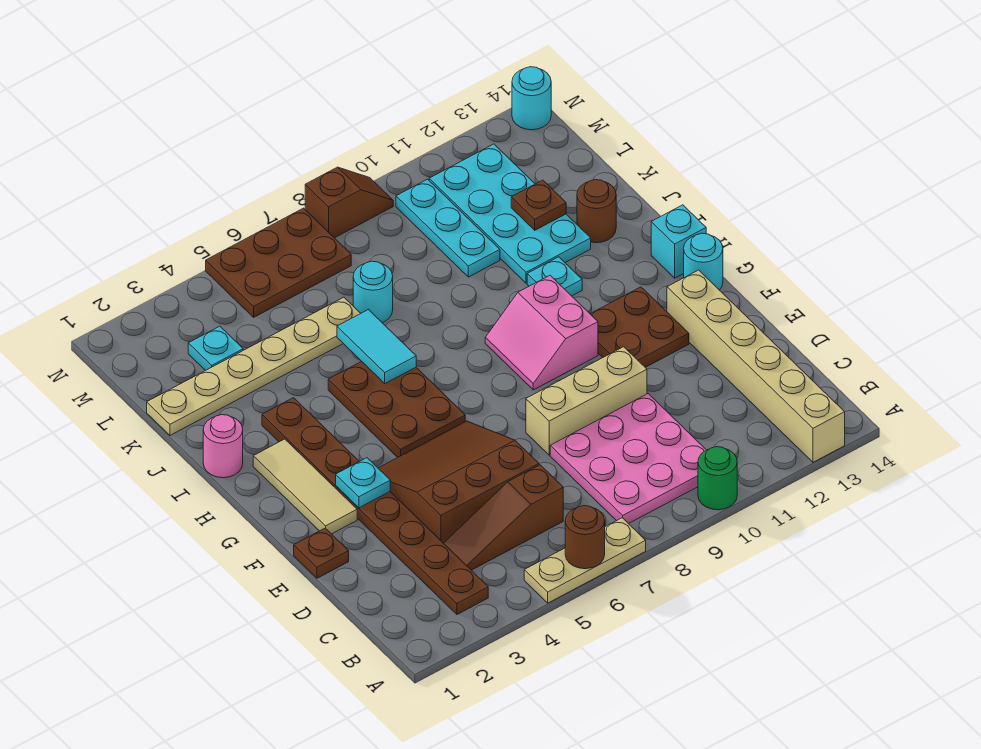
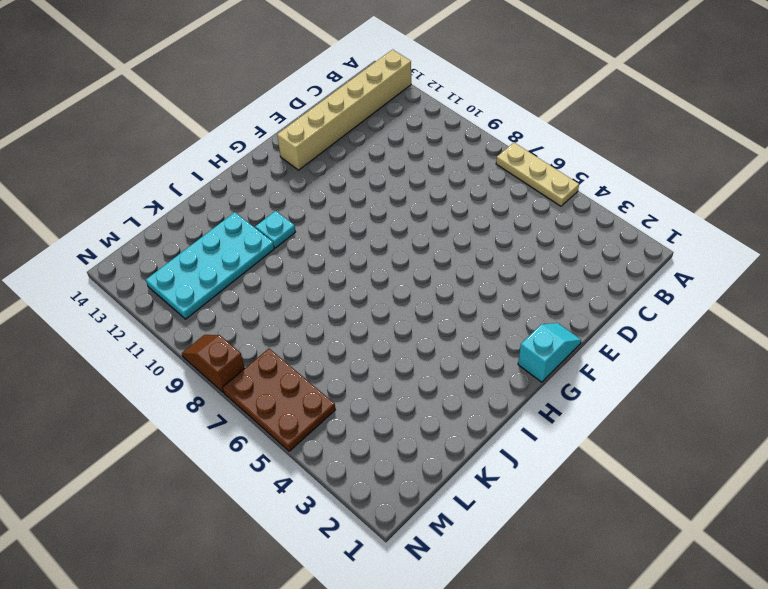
cyan 1x2 slope [518,323,581,382] -> none
none -> green 1x1 round brick [698,447,737,510]
none -> brown 1x8 plate [262,398,488,614]
none -> pink 3x3 plate [550,394,706,524]
none -> brown 1x3 slope [444,465,563,570]

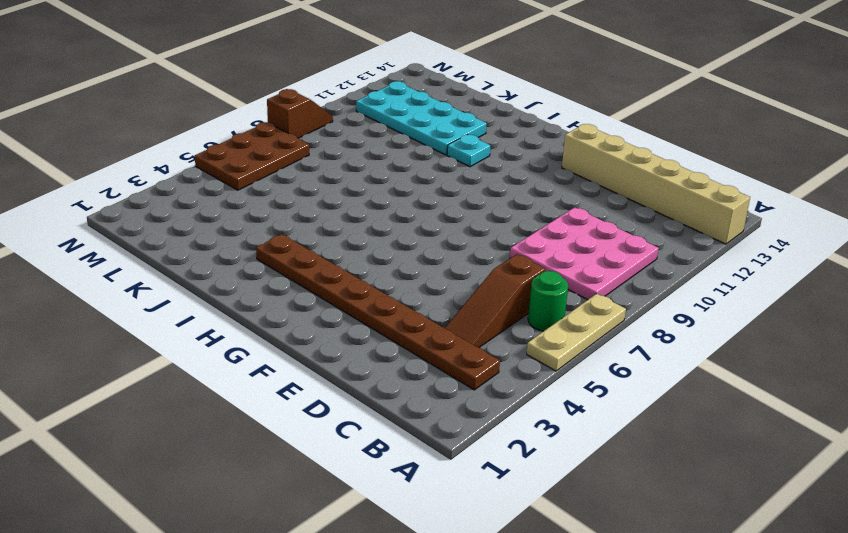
green 1x1 round brick [528,271,568,331] -> green 1x1 round brick moved to [698,447,737,510]
none -> brown 3x3 slope [378,421,539,543]
none -> brown 1x1 plate [294,528,349,578]
none -> tan 1x3 brick [526,347,647,455]
none -> tan 1x3 tile [253,439,357,534]

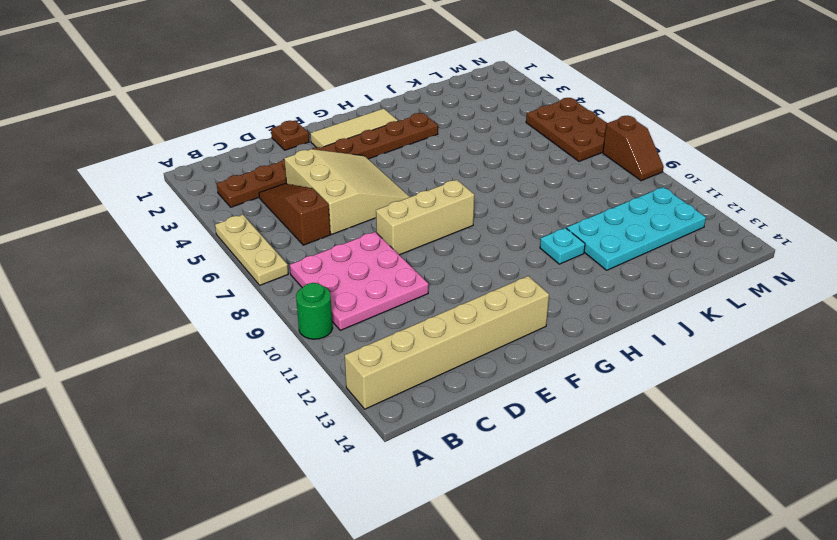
tan 3x3 slope [284,149,409,234] -> brown 3x3 slope [378,421,539,543]
tan 1x3 brick [376,180,474,255] -> tan 1x3 brick turned to [526,347,647,455]
none -> brown 2x2 plate [591,287,689,367]
none -> brown 2x3 plate [328,361,465,457]
none -> pink 2x2 slope [485,275,598,390]
none -> cyan 1x1 round brick [684,233,723,290]

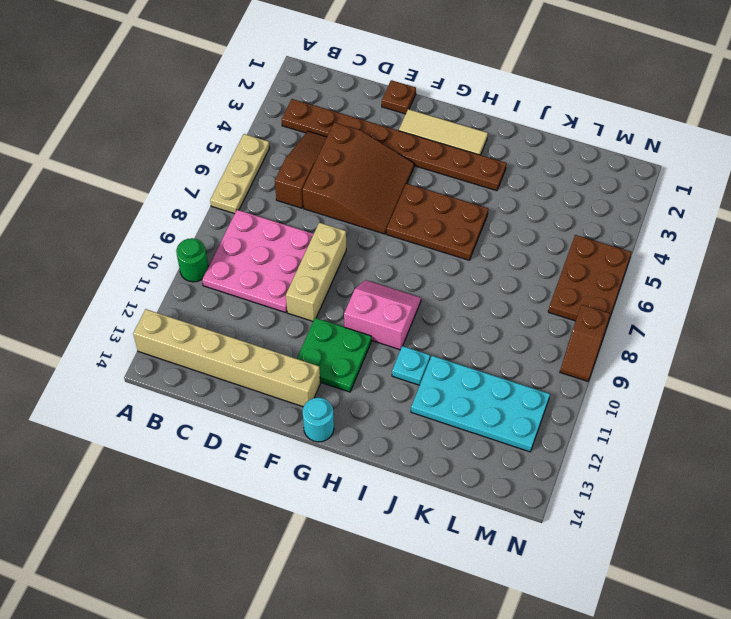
green 2x2 plate [297,318,371,392] -> brown 2x2 plate [591,287,689,367]
none -> cyan 1x1 brick [651,205,706,278]
none -> pink 1x1 round brick [203,415,243,478]
none -> brown 1x1 round brick [577,180,616,243]
none -> tan 1x6 plate [147,297,361,435]

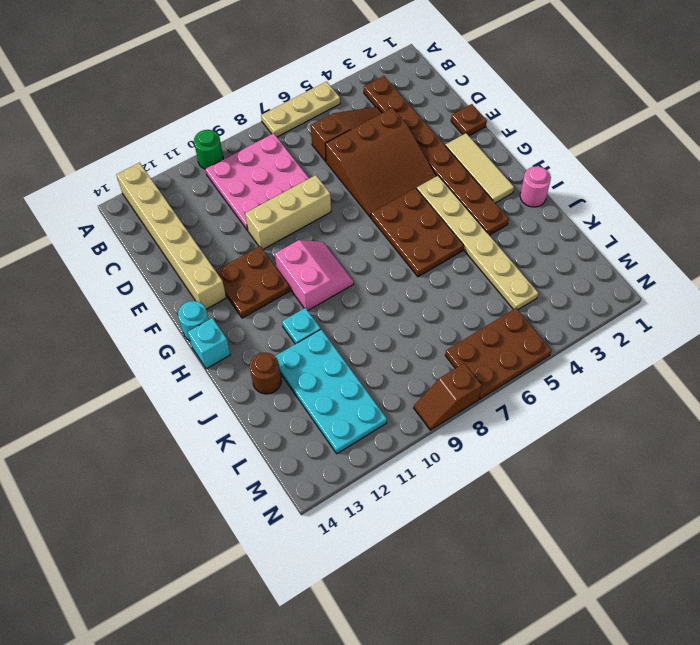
tan 1x6 plate [417,176,538,310] -> tan 1x6 plate turned to [147,297,361,435]
none -> cyan 1x1 round brick [353,261,393,323]
none -> cyan 1x3 plate [396,179,500,277]
none -> cyan 1x1 plate [188,326,243,371]
none -> cyan 1x1 round brick [512,67,551,130]

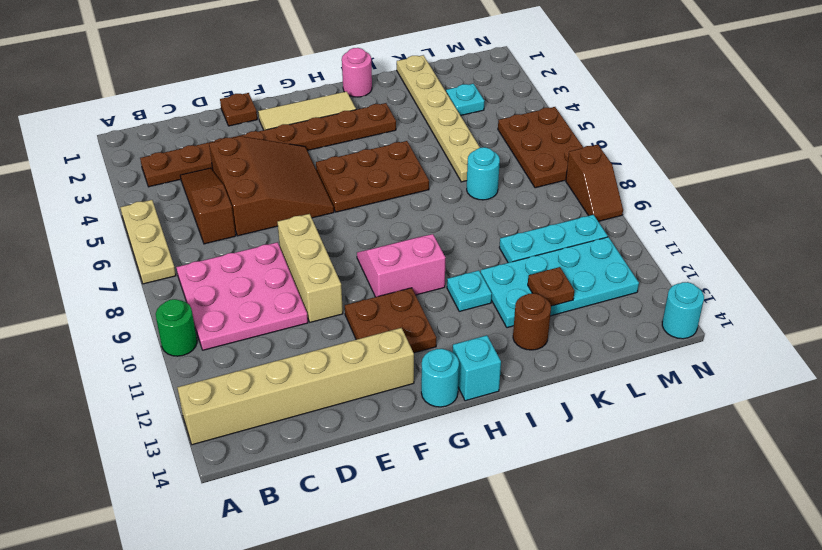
none -> brown 1x1 round brick [565,506,605,569]
none -> cyan 1x1 plate [336,458,390,508]
none -> cyan 1x2 tile [337,310,416,383]

